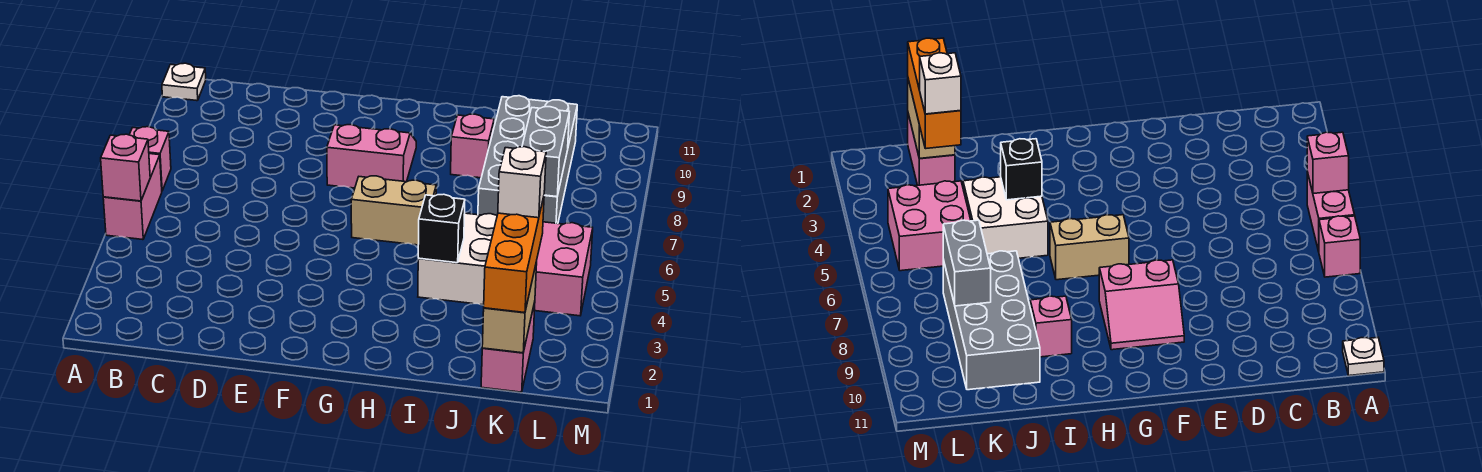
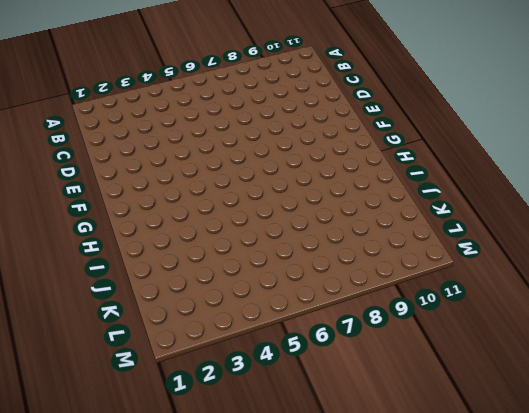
none -> pink 1x2 brick [103,154,162,240]
none -> pink 1x1 brick [129,127,171,190]
none -> white 1x1 plate [162,63,206,101]

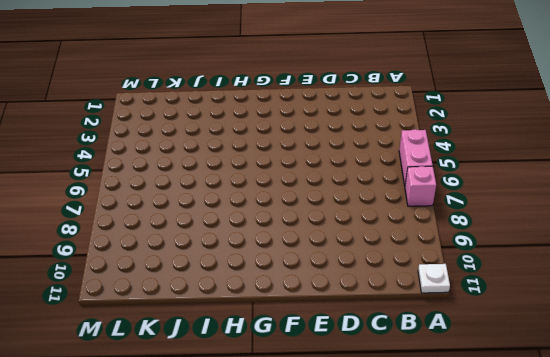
none -> pink 2x2 slope [327,125,416,188]
none -> tan 1x2 brick [351,176,436,245]
none -> white 2x2 brick [418,213,497,305]

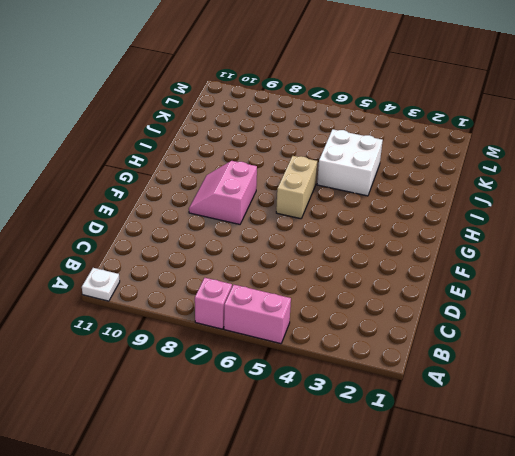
none -> pink 1x1 brick [451,114,494,178]
none -> grey 2x4 brick [478,96,577,224]
none -> pink 1x2 brick [481,302,535,392]

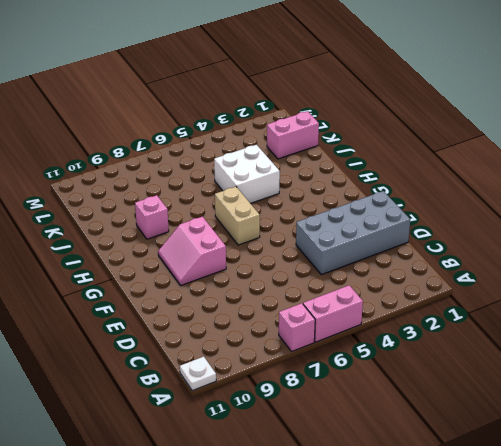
grey 2x4 brick [296,191,410,275] -> grey 2x4 brick moved to [478,96,577,224]
none -> pink 2x2 brick [535,222,593,316]
none -> pink 1x1 brick [101,134,150,201]
none -> black 1x1 brick [418,194,465,263]

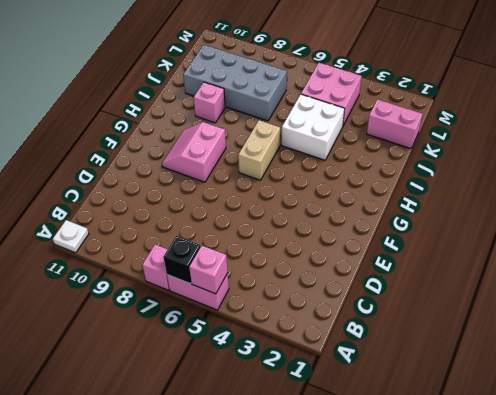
black 1x1 brick [164,236,201,284] -> black 1x1 brick moved to [418,194,465,263]
none -> tan 1x2 brick [482,262,537,353]
none -> grey 1x2 brick [522,107,569,197]
none -> orange 1x3 brick [484,195,545,313]

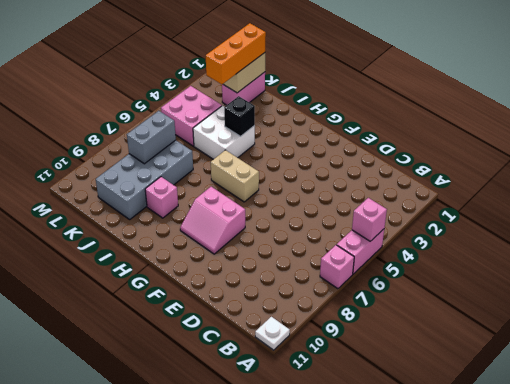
none -> white 1x1 brick [498,147,546,218]

